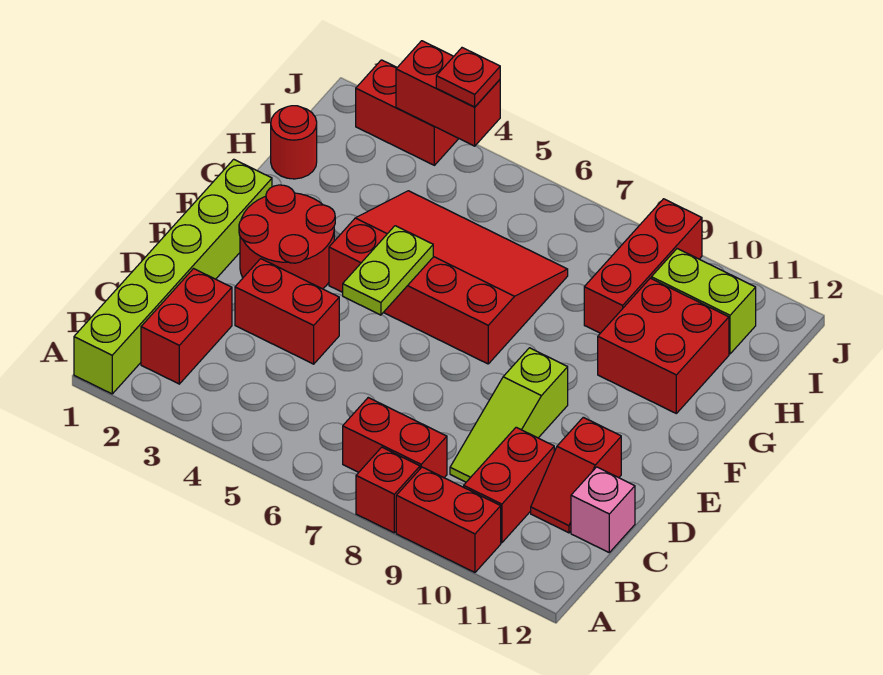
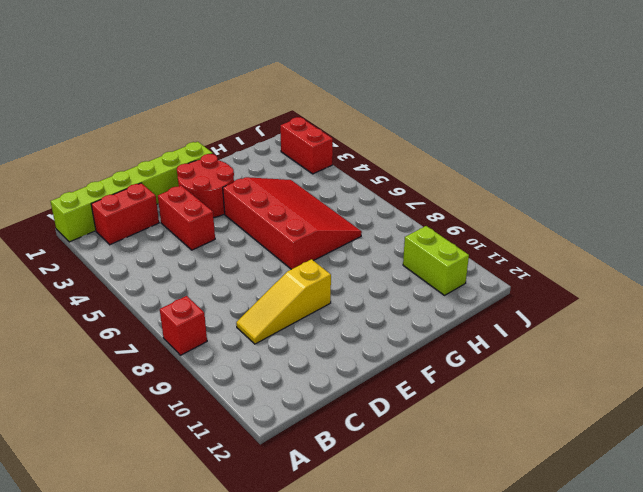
yellow 1x3 slope [236,259,331,344] -> lime 1x3 slope [450,348,568,482]
none -> red 1x2 brick [396,467,501,572]
none -> red 1x2 brick [343,398,447,478]
none -> red 1x2 brick [464,427,554,543]

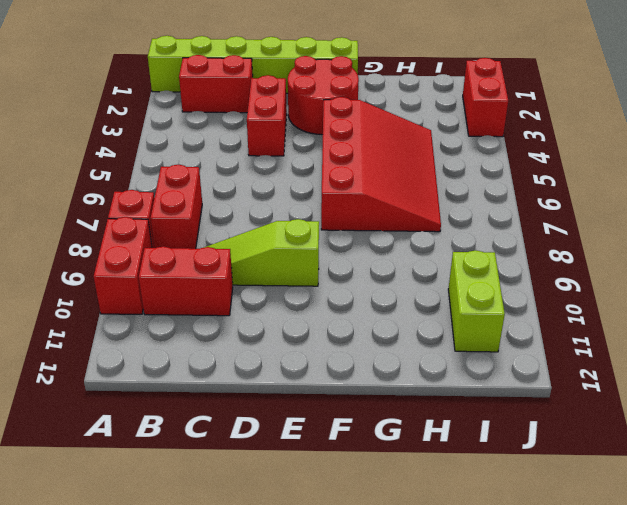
none -> red 1x2 slope [531,417,621,533]
none -> pink 1x1 brick [571,467,635,552]
none -> red 2x2 brick [598,278,729,413]

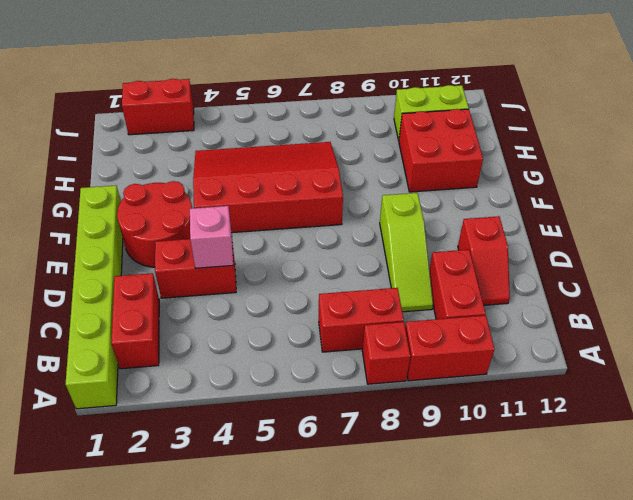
pink 1x1 brick [190,206,233,268] -> pink 1x1 brick moved to [571,467,635,552]
none -> red 1x1 round brick [271,106,317,179]
none -> red 1x3 brick [584,199,702,333]
none -> lime 1x2 plate [343,226,433,315]

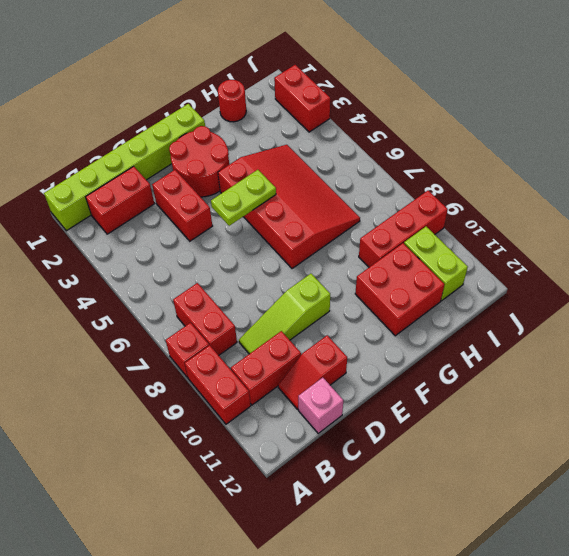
none -> red 1x2 brick [396,41,500,146]
none -> red 1x1 plate [436,48,500,107]

